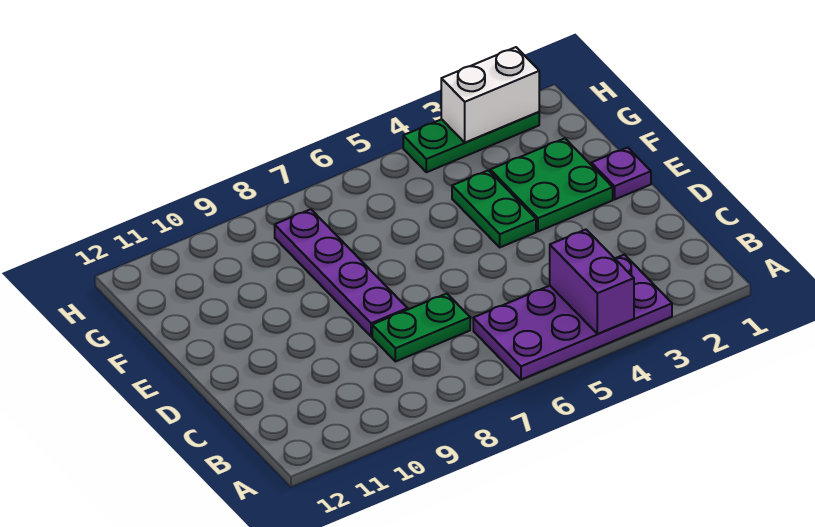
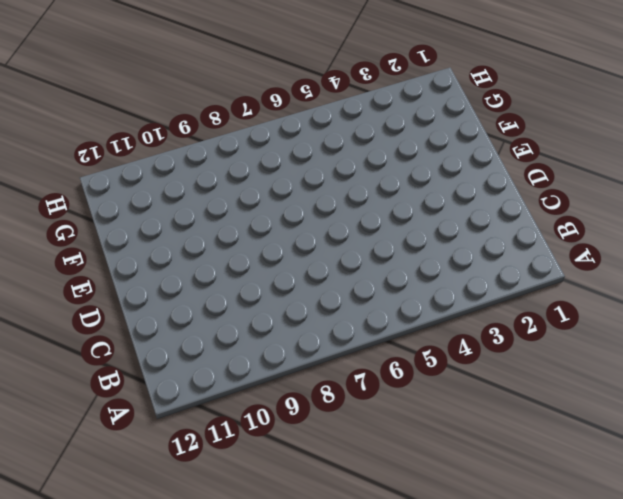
none -> purple 2x4 plate [473,255,672,380]
none -> green 1x2 plate [372,294,470,362]

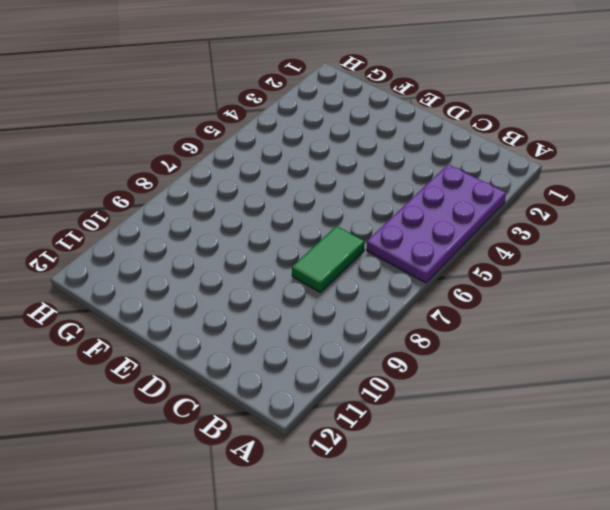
green 1x2 tile [292,226,365,292] -> green 1x2 plate [372,294,470,362]
none -> purple 1x4 plate [275,209,407,336]
none -> purple 1x1 plate [591,147,651,199]

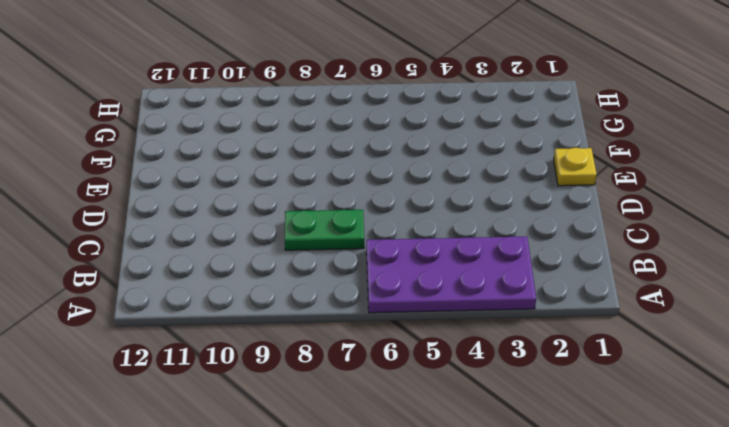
yellow 1x1 plate [554,148,597,186] -> purple 1x1 plate [591,147,651,199]
none -> purple 1x4 plate [275,209,407,336]
none -> green 2x2 plate [490,138,613,231]

